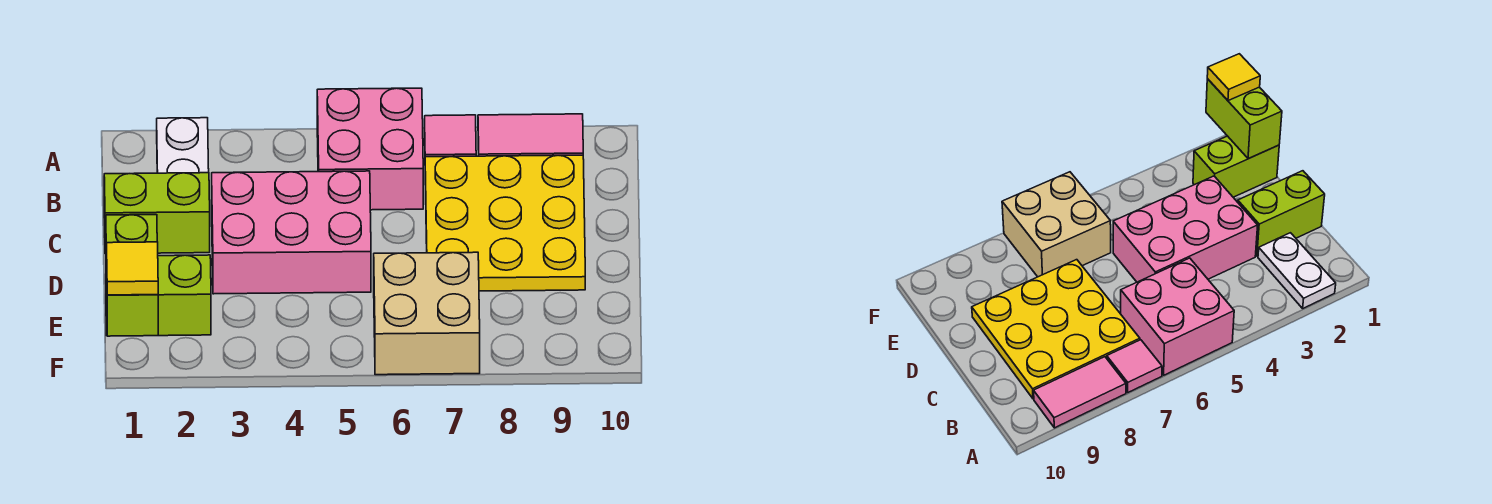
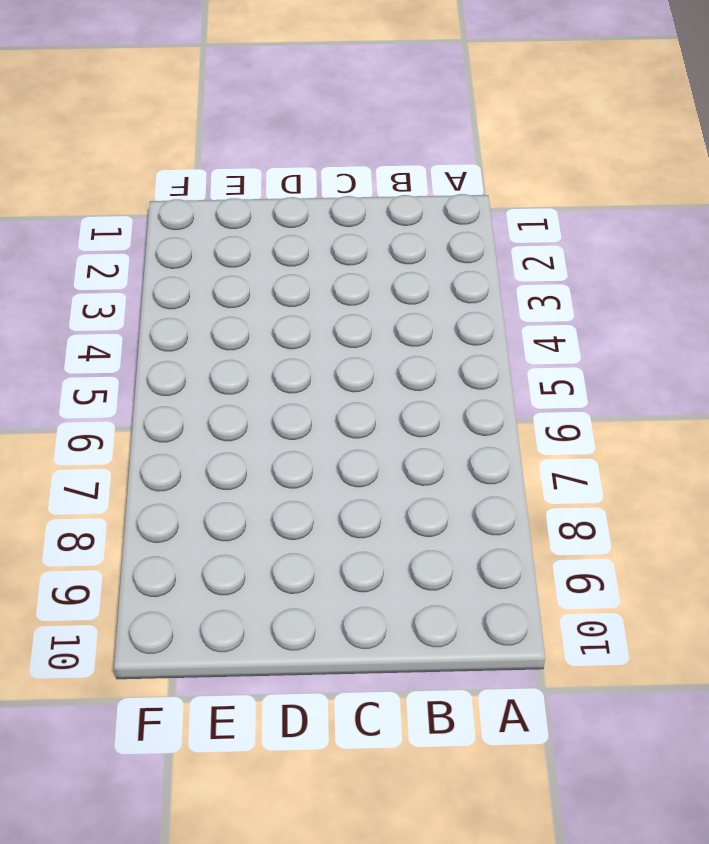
none -> white 1x2 plate [157,118,209,173]
none -> pink 2x2 brick [317,88,423,210]

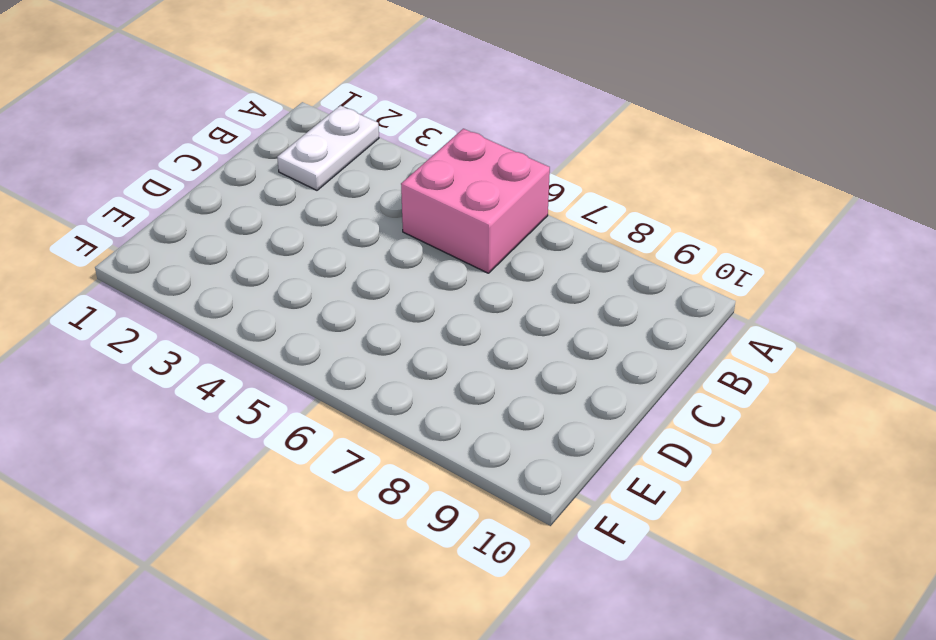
none -> pink 1x1 tile [425,115,476,157]
none -> pink 1x2 tile [478,114,583,156]

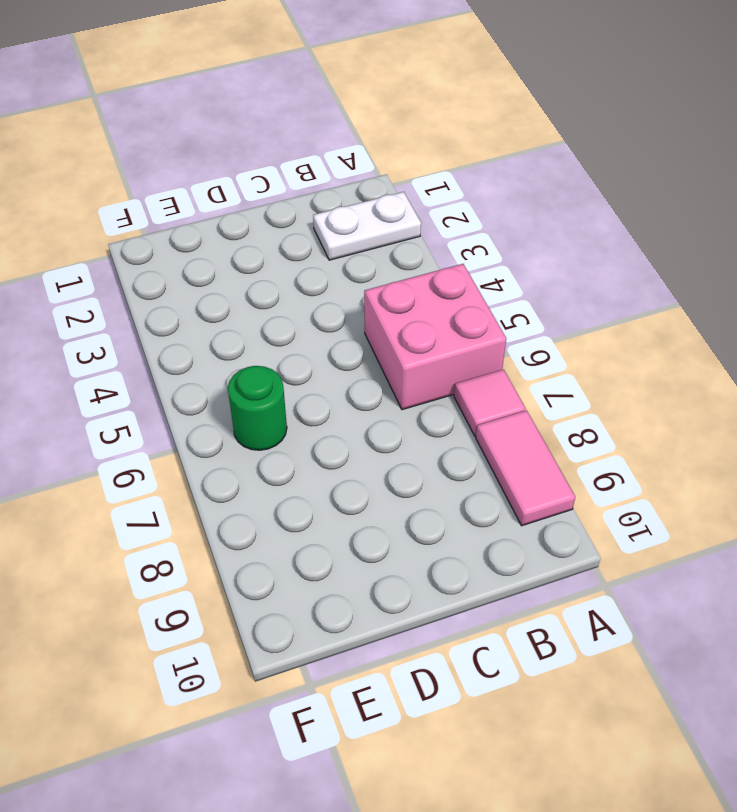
green 1x1 round brick [228,366,287,450] -> tan 2x2 brick [374,252,480,375]
none -> yellow 3x3 plate [425,155,585,291]
none -> lime 1x2 brick [104,173,210,254]

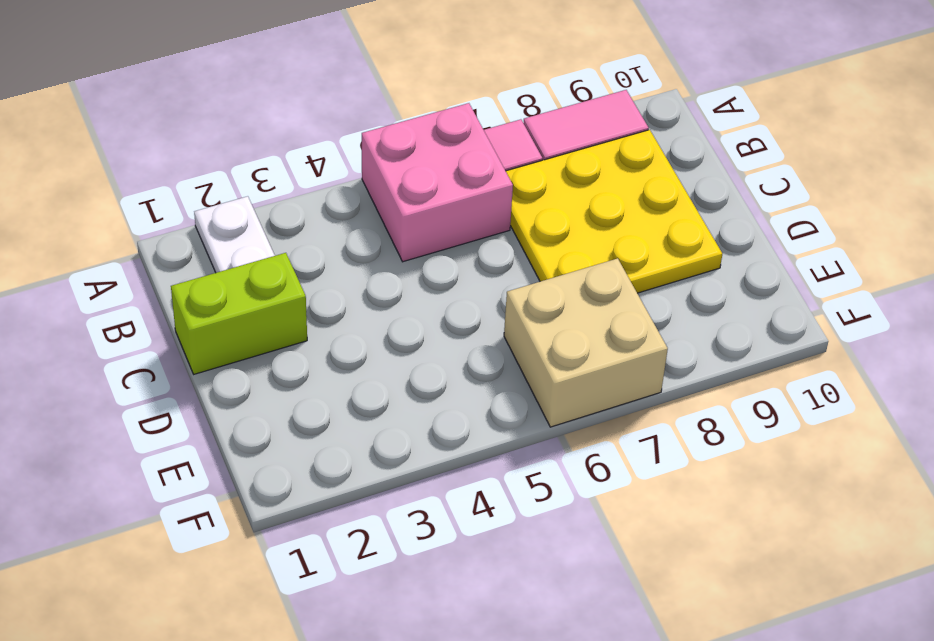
none -> pink 2x3 brick [212,171,371,294]
none -> lime 1x2 brick [106,255,211,336]

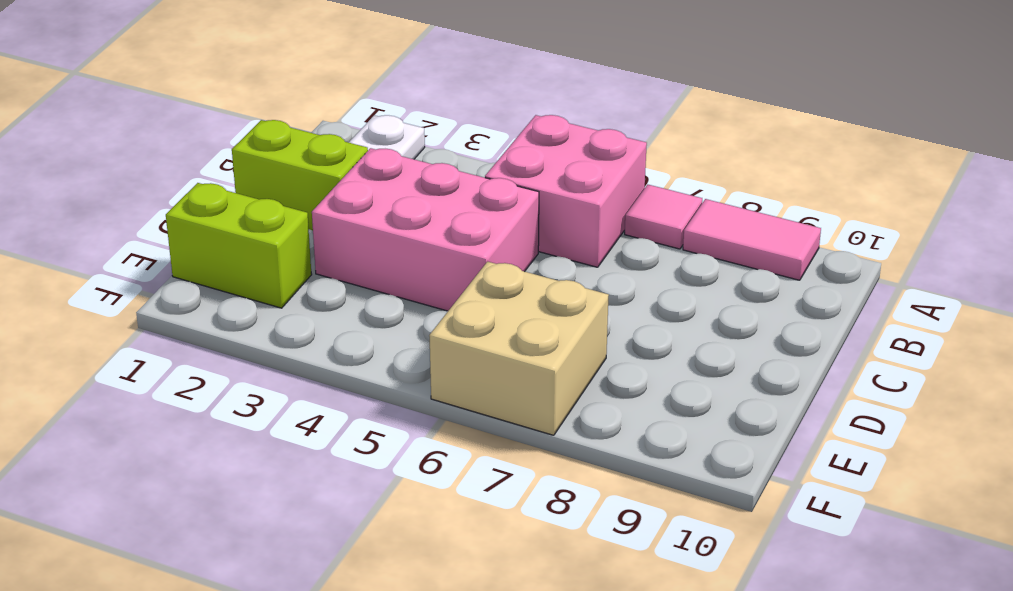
none -> yellow 3x3 plate [425,155,585,291]
none -> lime 1x2 brick [106,215,158,336]

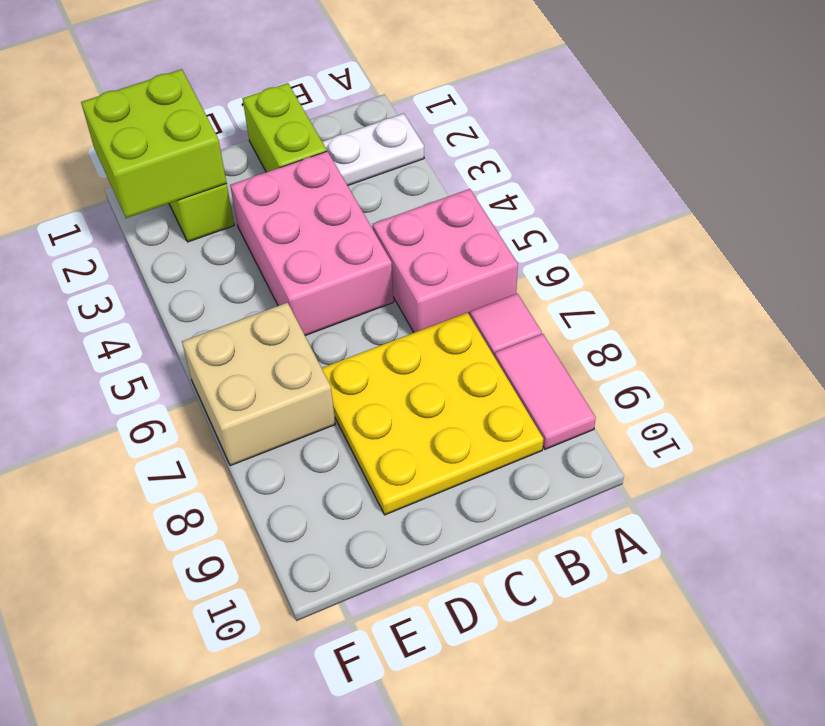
lime 2x2 brick [81,69,227,218] -> lime 1x2 brick [106,215,158,336]
none -> yellow 1x1 tile [107,242,158,295]

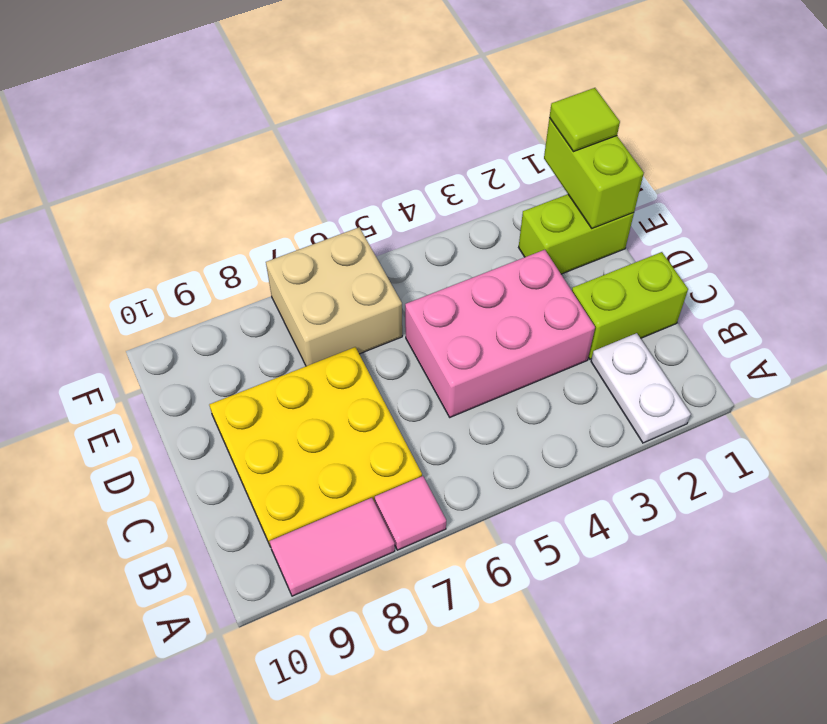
lime 1x1 tile [549,88,620,152] -> yellow 1x1 tile [107,242,158,295]
none -> pink 2x2 brick [317,88,423,210]

